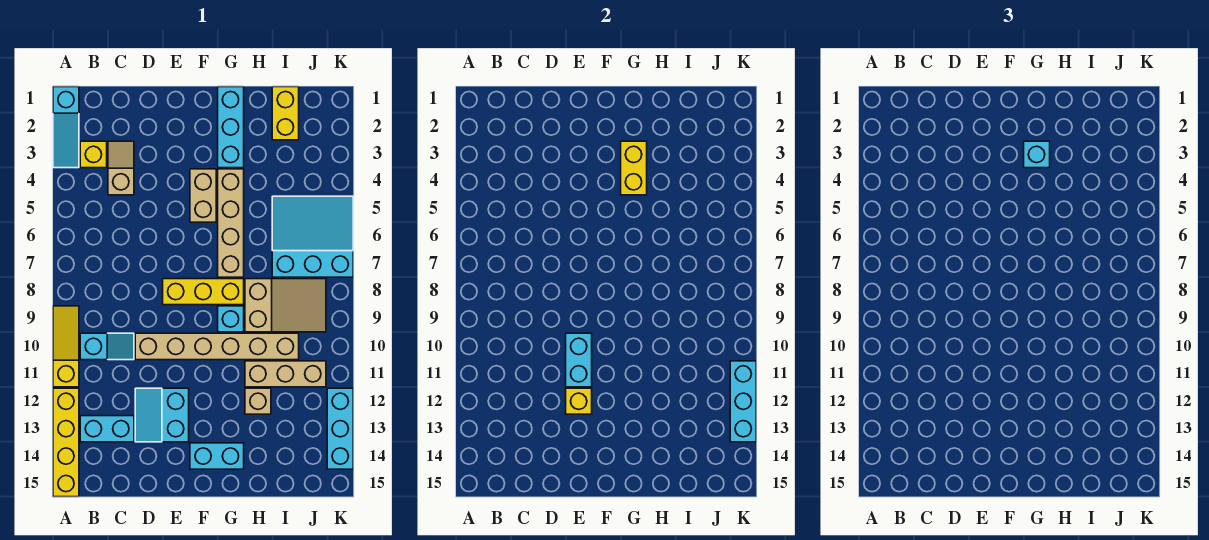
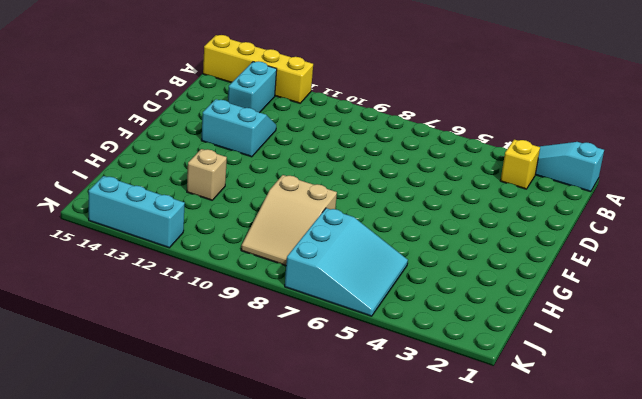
none -> yellow 1x3 slope [53,306,79,387]
none -> cyan 1x2 slope [80,333,134,360]
none -> tan 1x2 slope [108,141,134,195]

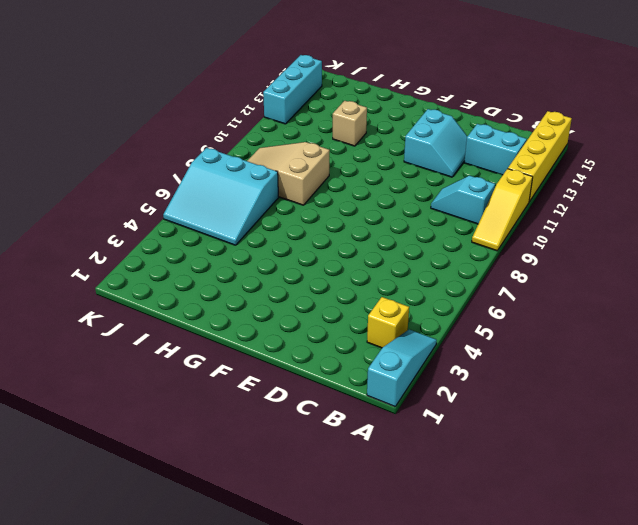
none -> tan 1x2 slope [108,141,134,195]
none -> tan 1x6 brick [135,333,299,360]
none -> yellow 1x3 brick [163,279,244,305]

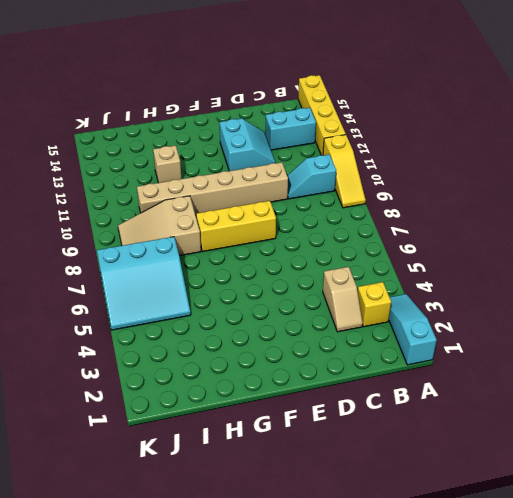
none -> tan 1x2 brick [190,169,216,222]
none -> cyan 1x2 brick [190,443,244,469]
none -> cyan 1x3 brick [218,87,244,168]

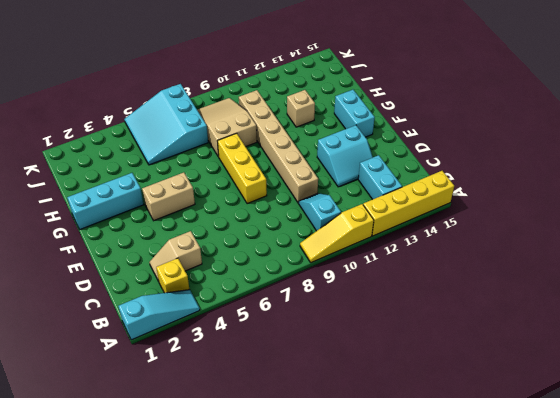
none -> tan 1x4 brick [218,169,244,277]
none -> cyan 1x1 brick [218,306,244,332]
none -> tan 1x3 brick [245,361,326,387]

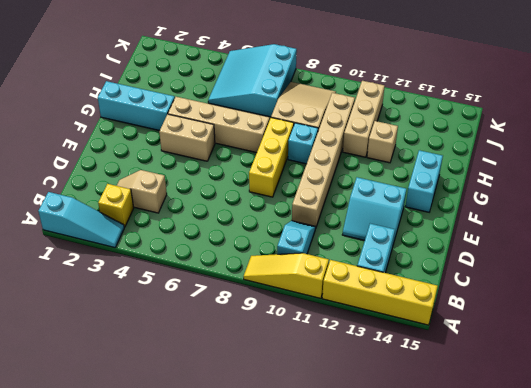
none -> yellow 1x2 brick [272,87,299,140]
none -> cyan 1x3 brick [327,388,353,469]
none -> cyan 1x2 brick [566,333,592,387]

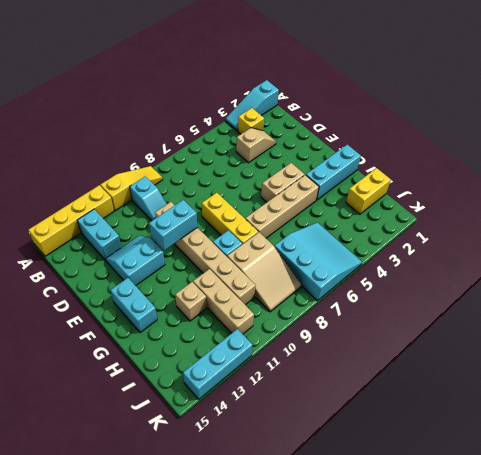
none -> yellow 1x1 brick [566,388,592,414]
none -> yellow 1x2 brick [621,141,647,195]
none -> cyan 1x3 brick [730,361,756,442]

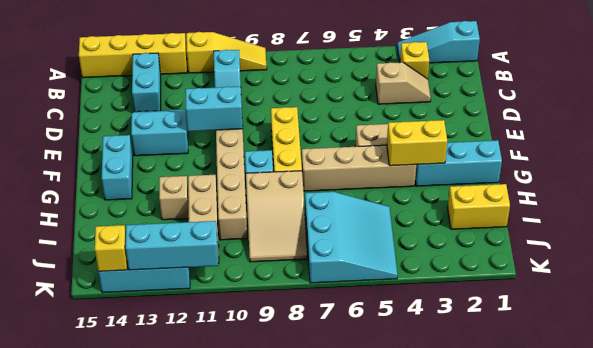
yellow 1x1 brick [95,225,127,271] -> yellow 1x1 brick moved to [566,388,592,414]
none -> cyan 1x1 brick [1024,141,1050,168]

